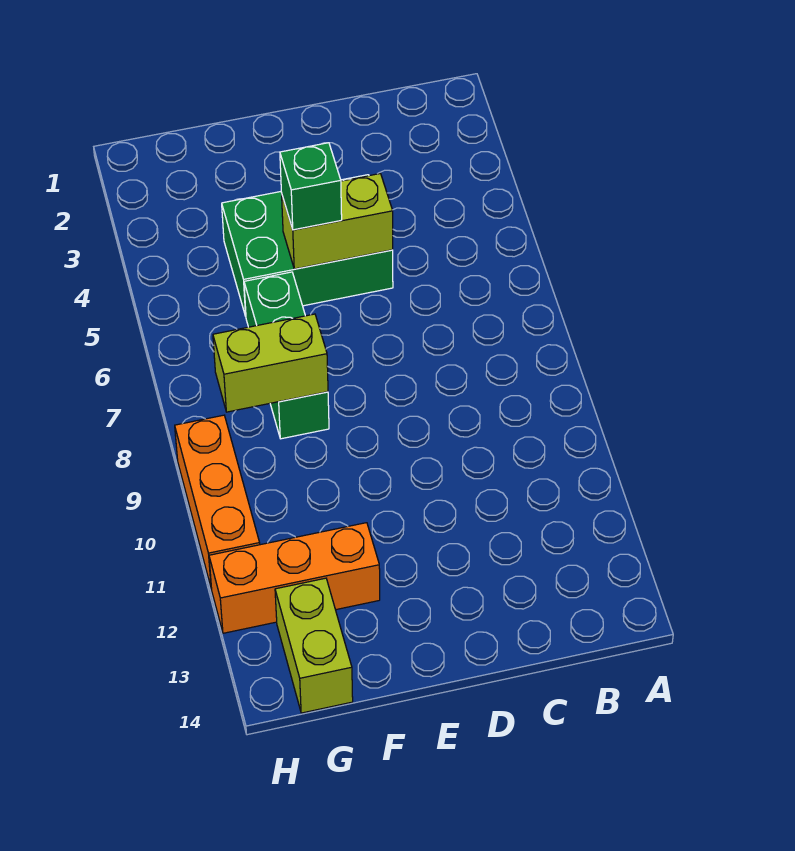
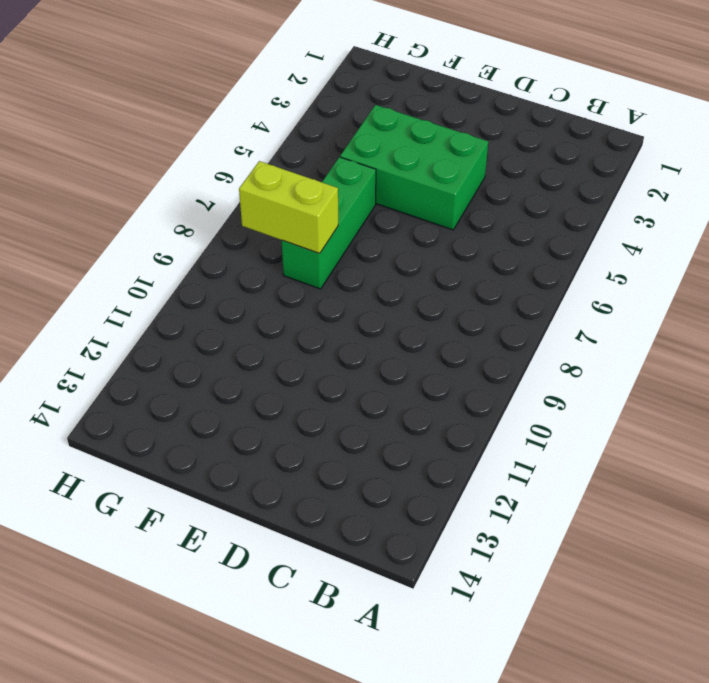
none -> orange 1x3 brick [209,523,380,633]
none -> lime 1x2 brick [275,578,353,713]

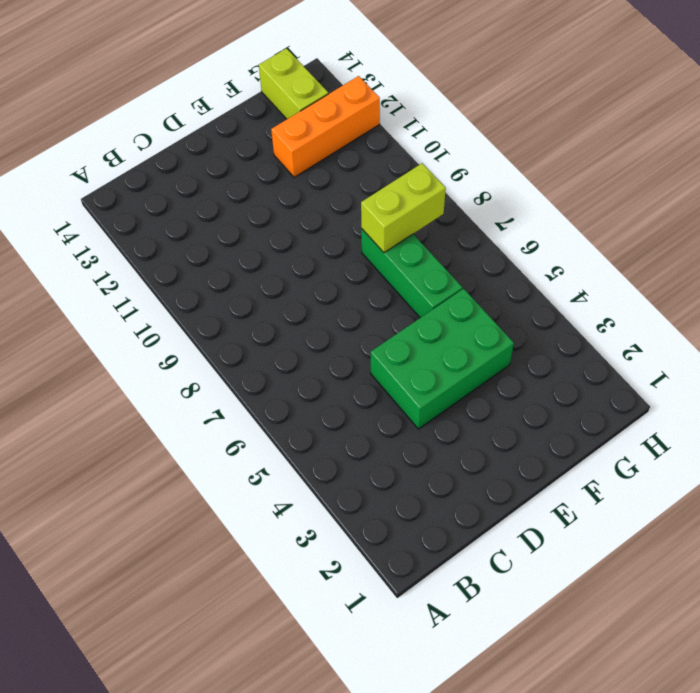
none -> orange 1x3 brick [175,415,260,589]
none -> lime 1x2 brick [282,174,393,269]

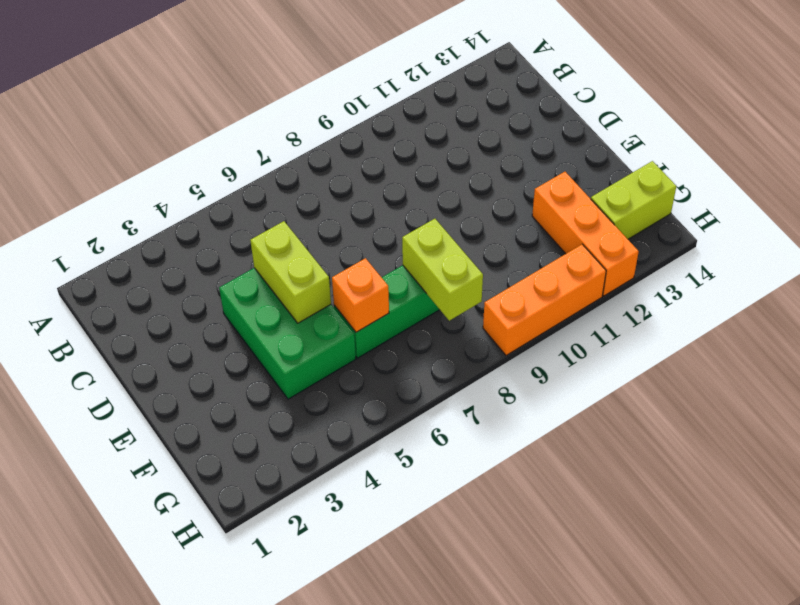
orange 1x1 brick [332,258,389,332] -> none
none -> green 1x1 brick [280,143,342,230]

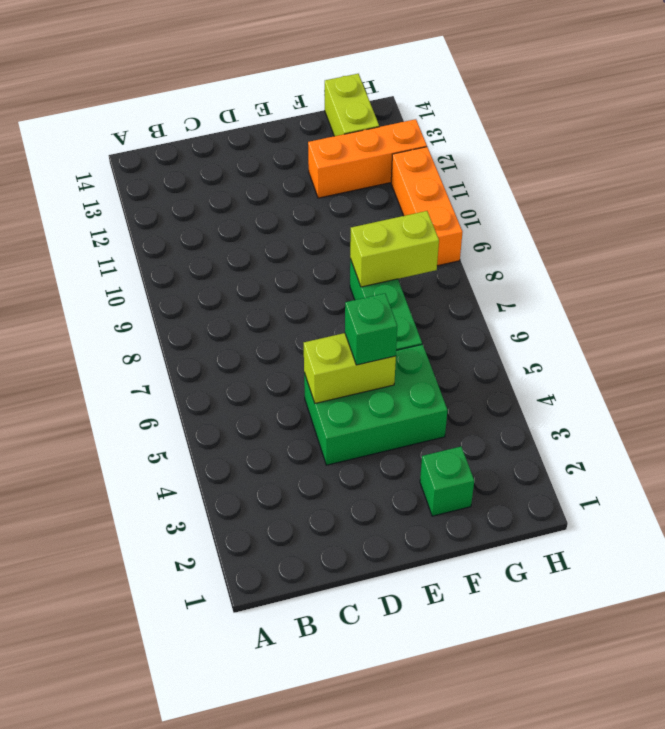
green 1x1 brick [420,447,474,516] -> none

